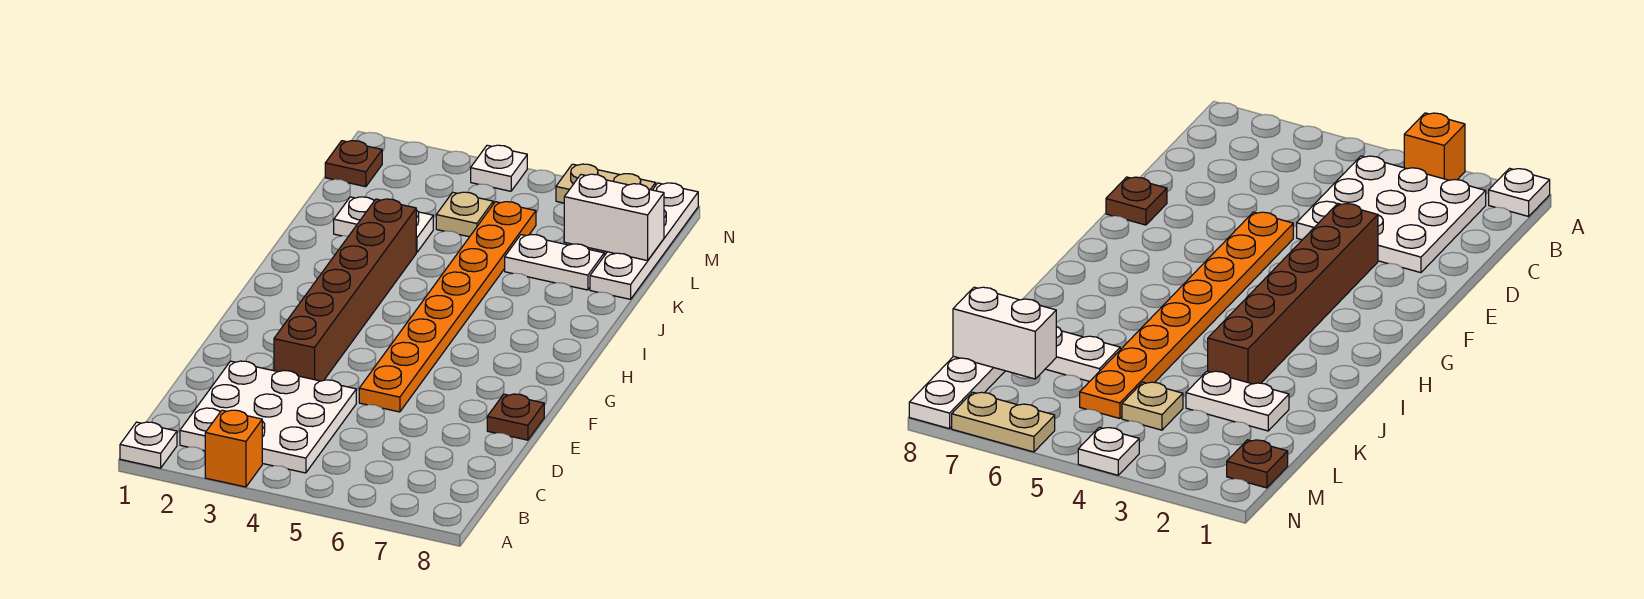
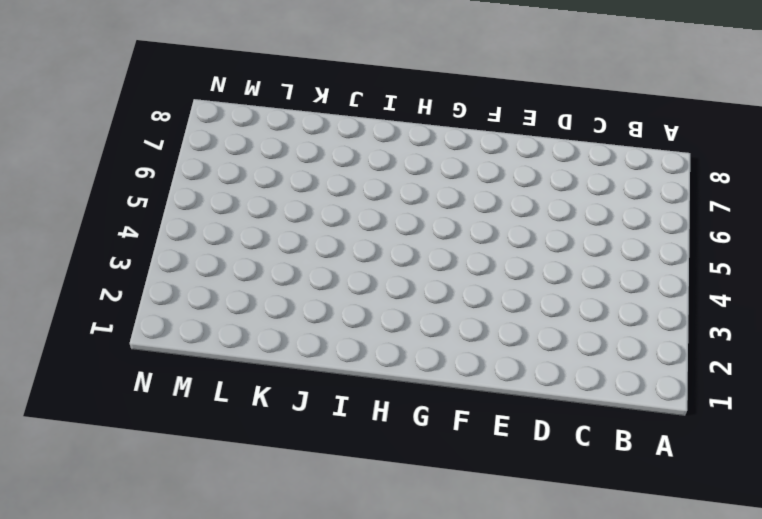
none -> white 1x1 plate [120,422,177,468]
none -> orange 1x1 brick [205,410,262,487]
none -> white 3x3 plate [180,361,356,473]

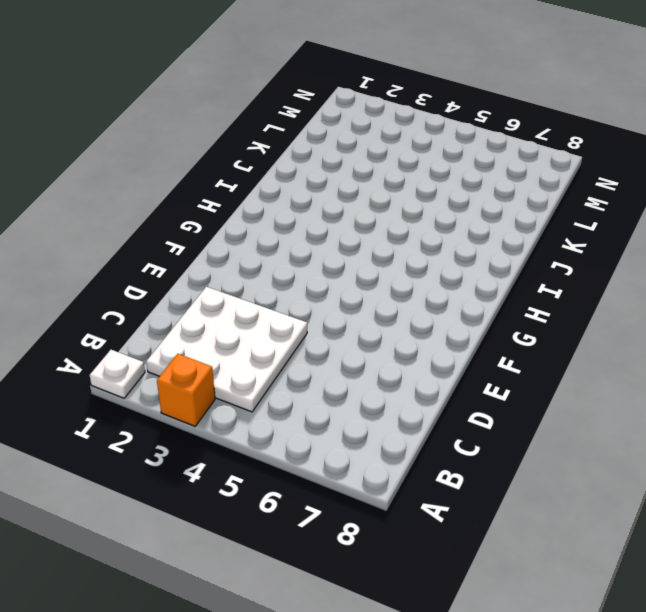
none -> brown 1x6 brick [274,199,416,381]
none -> orange 1x8 plate [359,202,536,412]
none -> brown 1x1 plate [487,394,544,440]

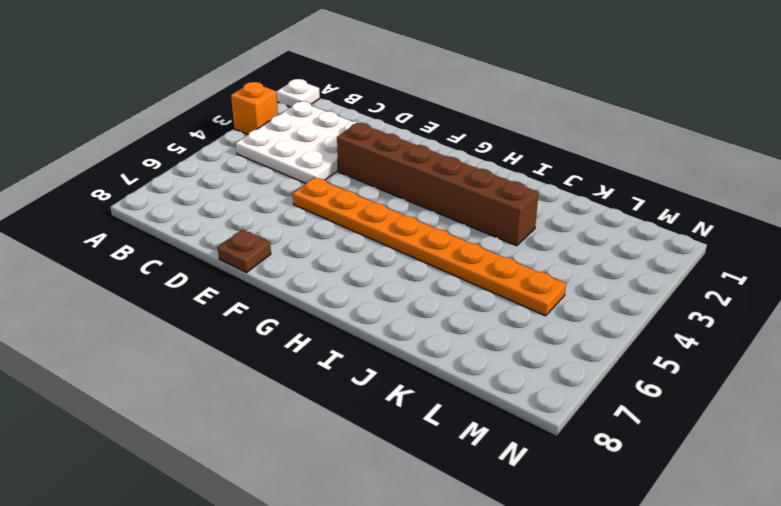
none -> white 1x2 plate [334,197,433,252]
none -> white 1x2 plate [505,235,604,290]
none -> white 1x4 plate [590,183,698,299]

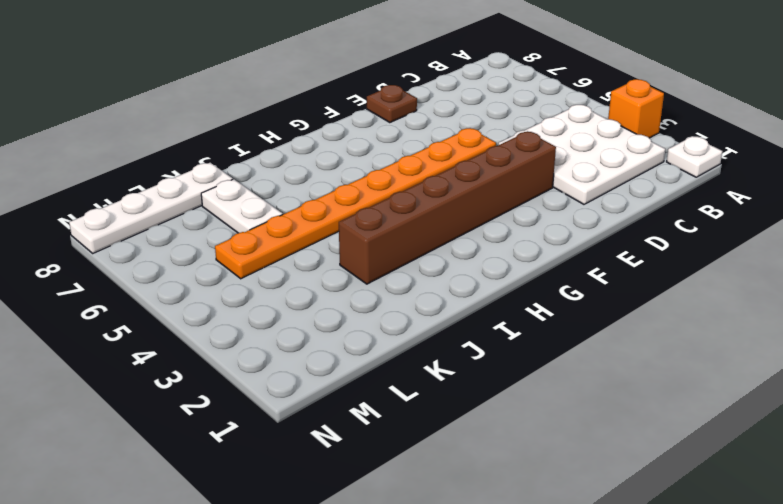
none -> white 1x2 plate [334,197,433,252]
none -> tan 1x1 plate [436,192,493,237]
none -> brown 1x1 plate [325,141,382,187]

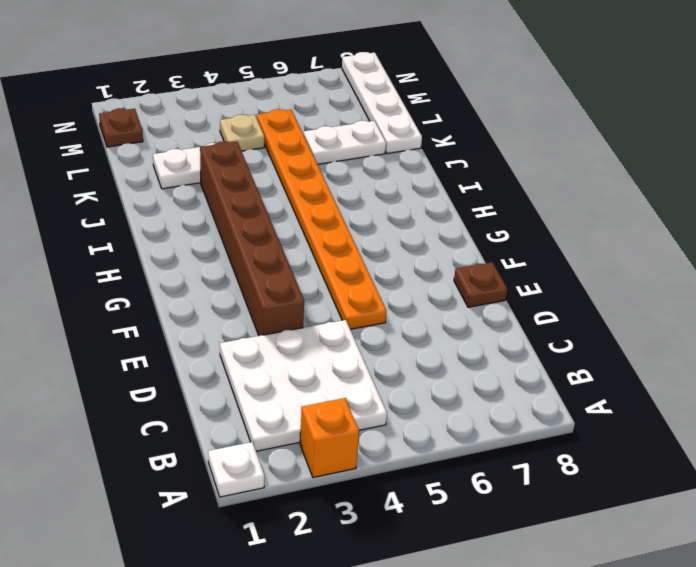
none -> white 1x1 plate [471,145,527,191]
none -> tan 1x2 plate [556,164,656,203]
none -> white 1x2 brick [564,174,664,261]

